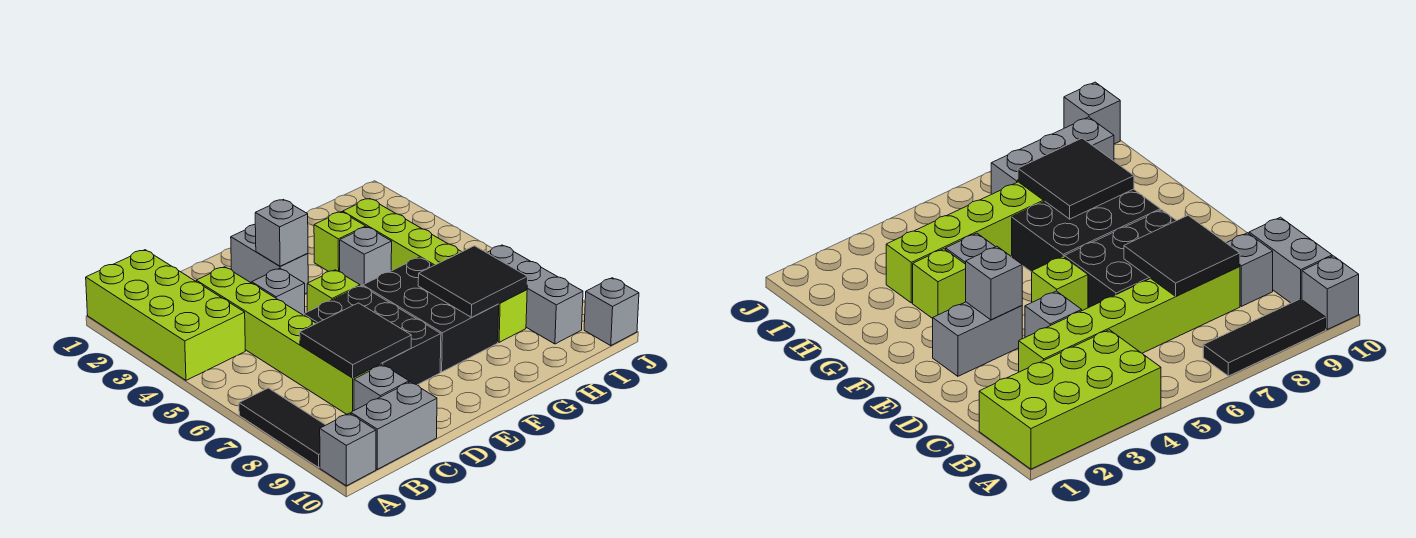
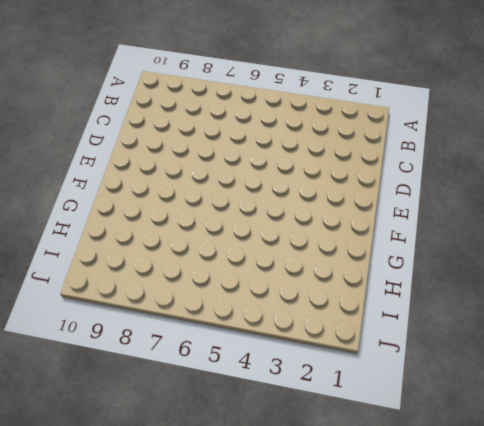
none -> lime 2x4 brick [86,250,245,380]
none -> black 1x3 tile [239,388,325,467]
none -> grey 1x1 brick [320,413,376,486]

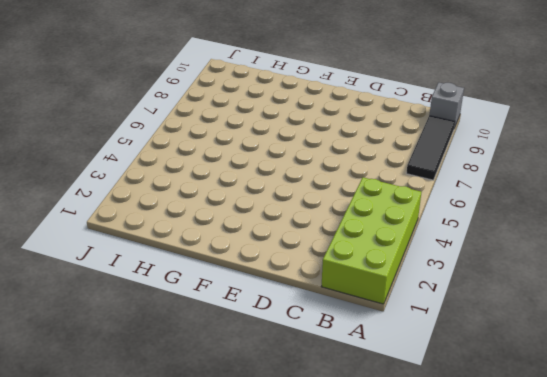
none -> grey 1x2 brick [351,382,437,469]
none -> lime 1x6 brick [196,267,381,414]
none -> grey 1x1 brick [354,365,409,410]

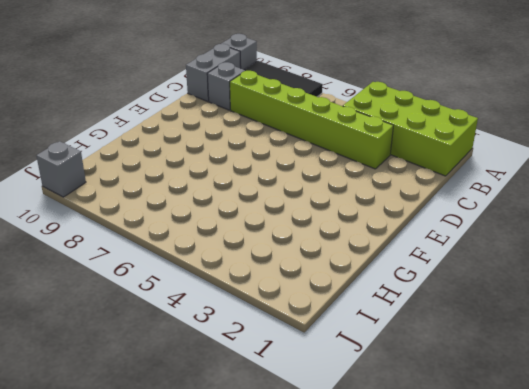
none -> grey 1x1 brick [252,268,305,315]
none -> black 2x3 brick [304,286,441,385]
none -> grey 1x2 brick [231,224,308,294]

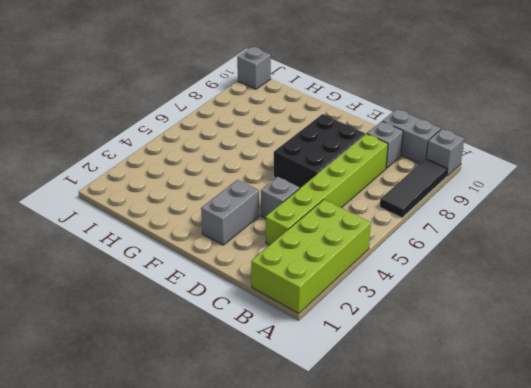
none -> lime 1x1 brick [307,270,360,312]
none -> black 2x3 brick [363,258,499,372]
none -> lime 1x1 brick [314,212,366,272]

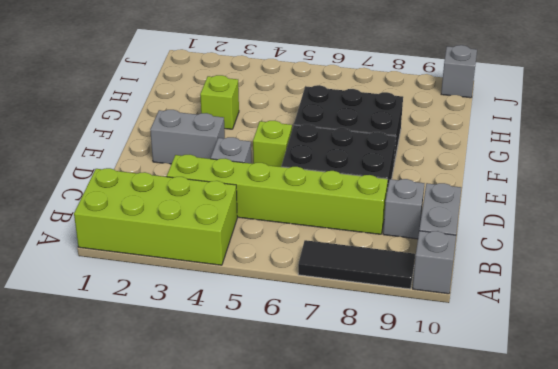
none -> grey 1x1 brick [340,227,392,286]
none -> lime 1x6 brick [343,199,527,342]
none -> grey 1x3 brick [487,245,583,344]

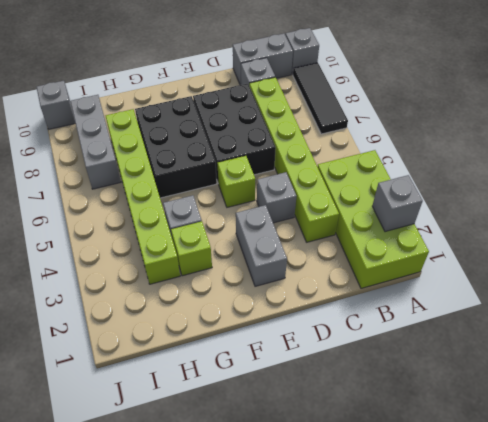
grey 1x1 brick [372,175,423,232] -> grey 1x1 brick moved to [255,200,308,266]
none -> black 2x2 tile [300,303,411,378]
none -> black 2x2 tile [418,246,528,317]

